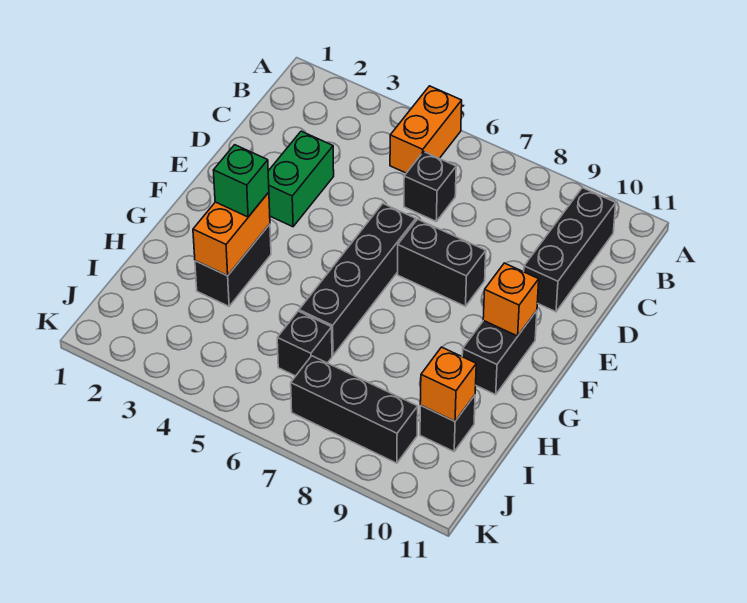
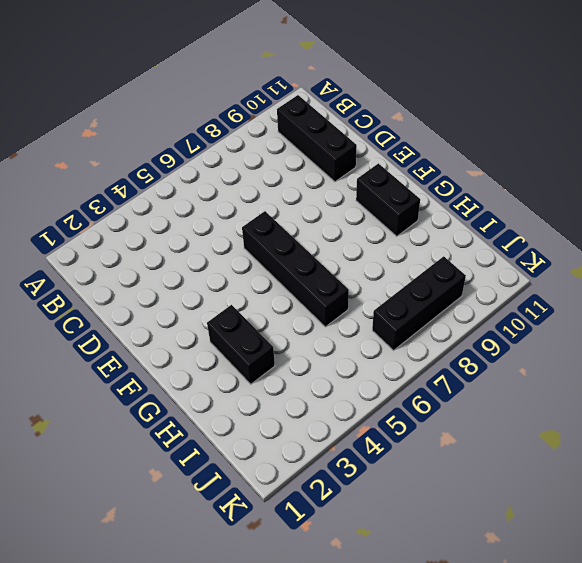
none -> orange 1x2 brick [390,86,462,173]
none -> black 1x1 brick [404,152,456,221]
none -> green 1x2 brick [268,131,334,227]

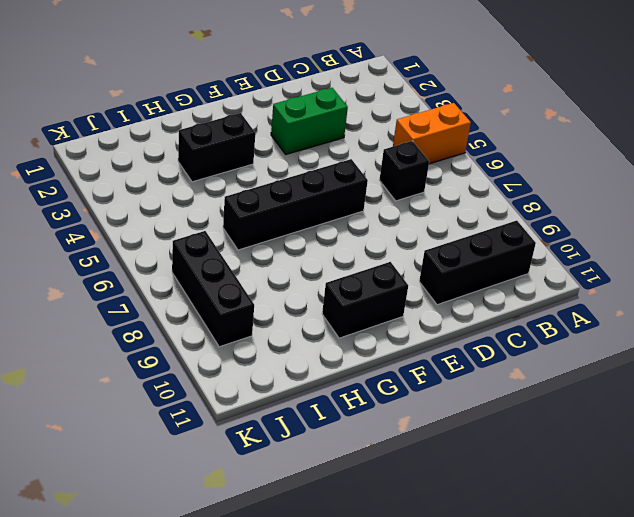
none -> black 1x2 brick [398,219,486,306]
none -> black 1x1 brick [277,311,332,376]
none -> black 1x1 brick [420,395,475,451]

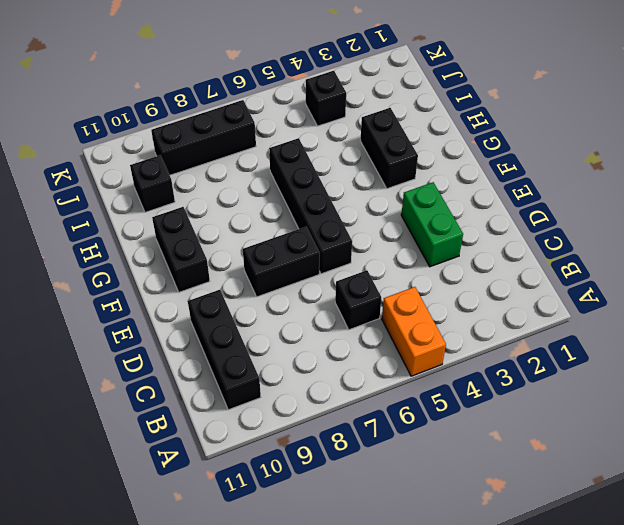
black 1x1 brick [306,71,346,126] -> black 1x1 brick moved to [277,311,332,376]
none -> orange 1x1 brick [483,263,539,336]
none -> orange 1x2 brick [193,192,270,276]
none -> orange 1x1 brick [420,347,476,421]

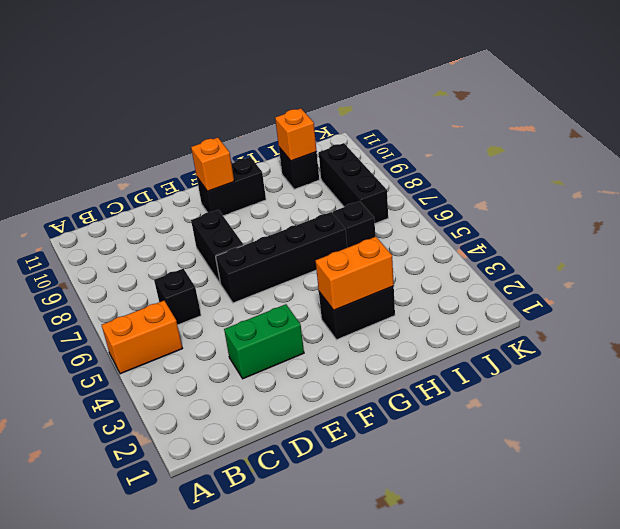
none -> black 1x3 brick [524,188,616,312]
none -> green 1x1 brick [213,145,269,217]

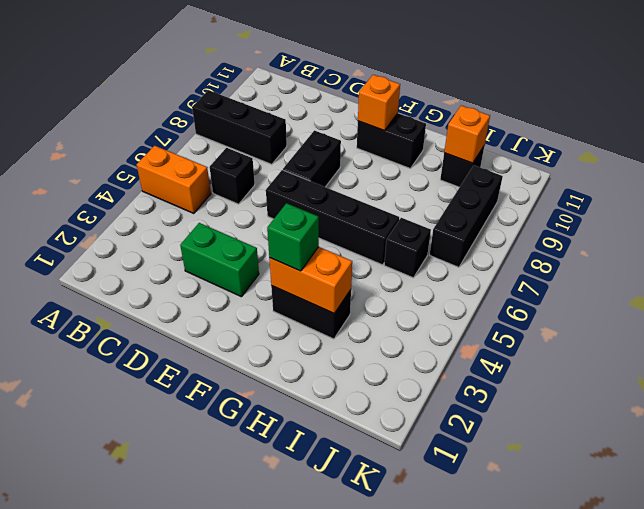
black 1x3 brick [192,90,287,164] -> black 1x3 brick moved to [524,188,616,312]

